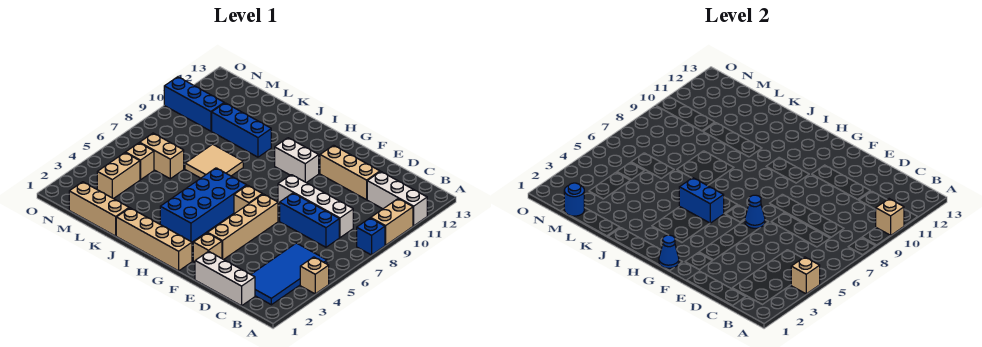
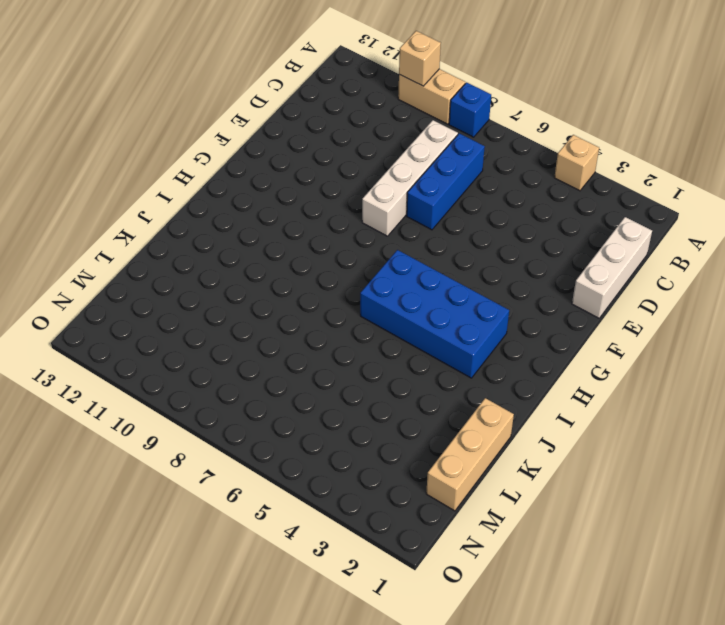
none -> white 1x3 brick [367,171,427,226]
none -> blue 2x4 tile [251,243,327,305]
none -> tan 1x3 brick [320,145,380,200]

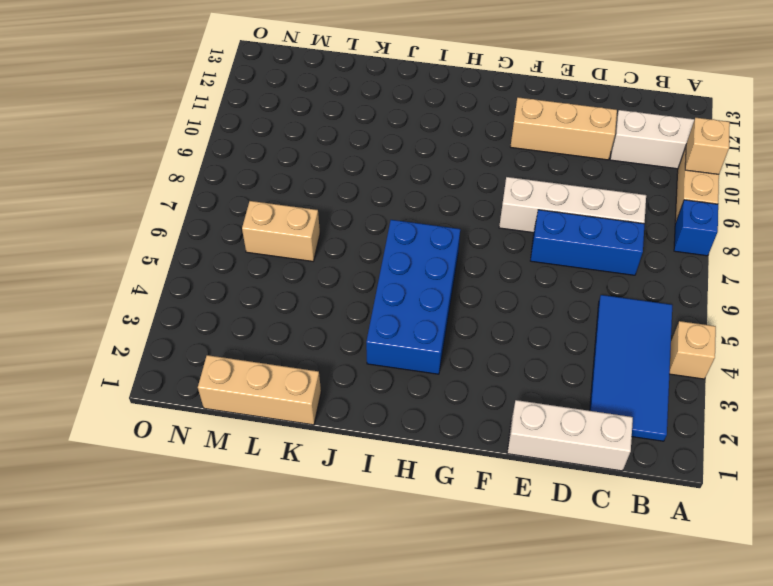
none -> tan 1x1 brick [193,233,222,262]
none -> tan 1x4 brick [208,194,278,260]
none -> tan 1x4 brick [116,208,192,271]

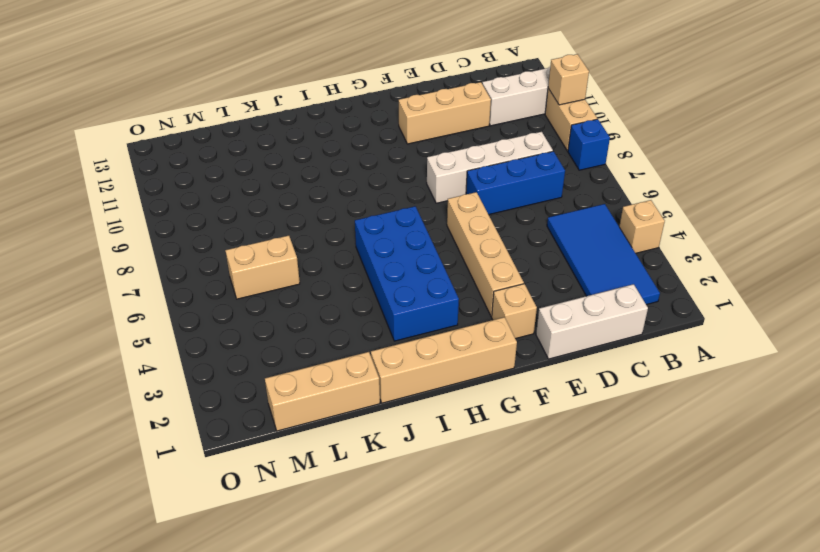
none -> tan 1x1 brick [234,185,262,214]
none -> white 1x2 brick [275,138,319,183]
none -> tan 2x2 tile [185,144,243,178]

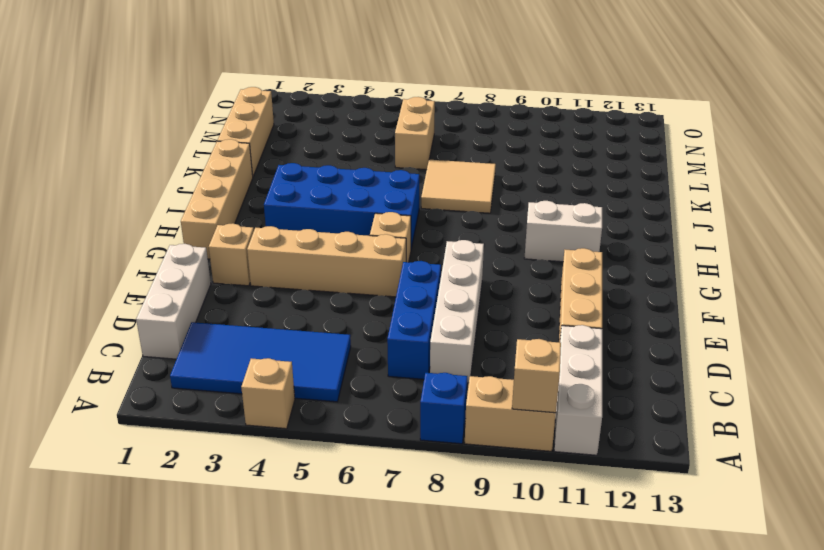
white 1x2 brick [524,201,602,262] -> white 1x2 brick turned to [275,138,319,183]
none -> blue 1x3 brick [212,103,271,157]
none -> tan 1x2 brick [97,153,140,199]
none -> tan 1x1 brick [126,143,154,180]

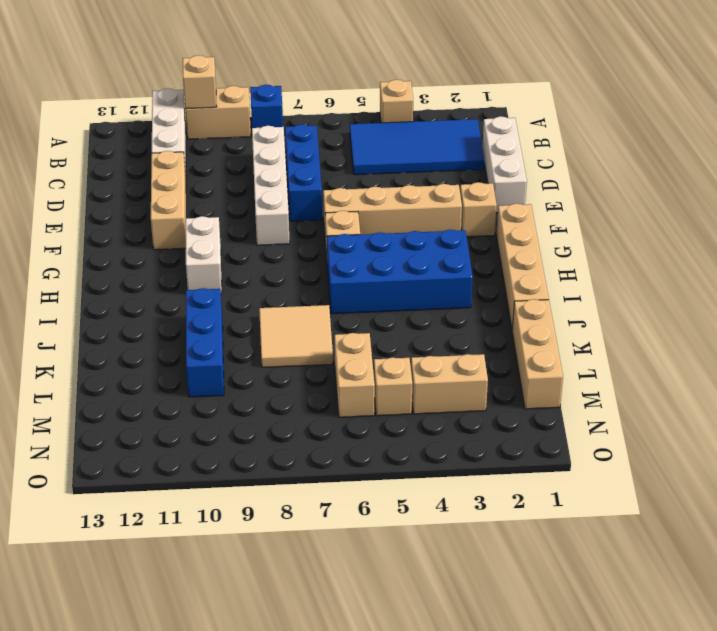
none -> blue 1x3 brick [164,77,224,131]
none -> tan 1x1 brick [791,257,820,294]
none -> blue 1x1 cone [745,195,765,228]

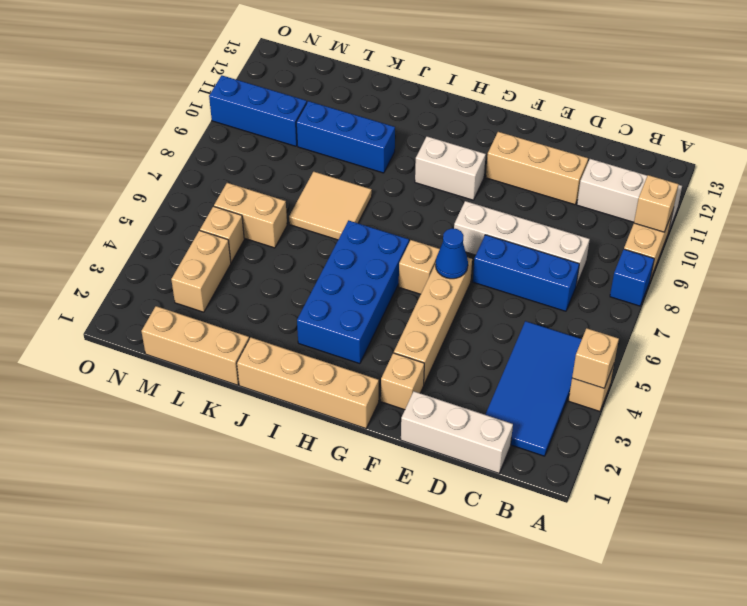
none -> blue 1x1 cone [659,235,679,268]
none -> blue 1x2 brick [679,178,724,223]
none -> blue 1x1 round brick [564,183,584,216]

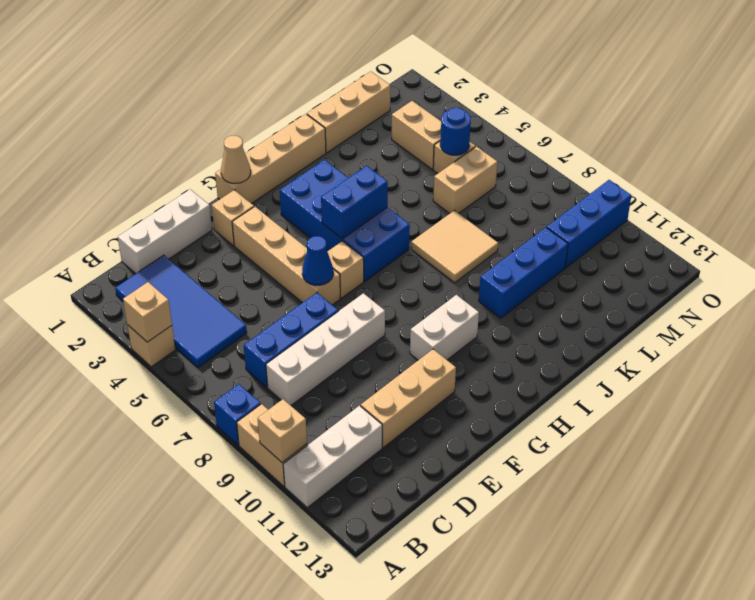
tan 1x1 cone [221,136,251,183] -> blue 1x1 cone [659,235,679,268]
blue 1x1 round brick [440,108,471,155] -> blue 1x1 round brick moved to [564,183,584,216]

